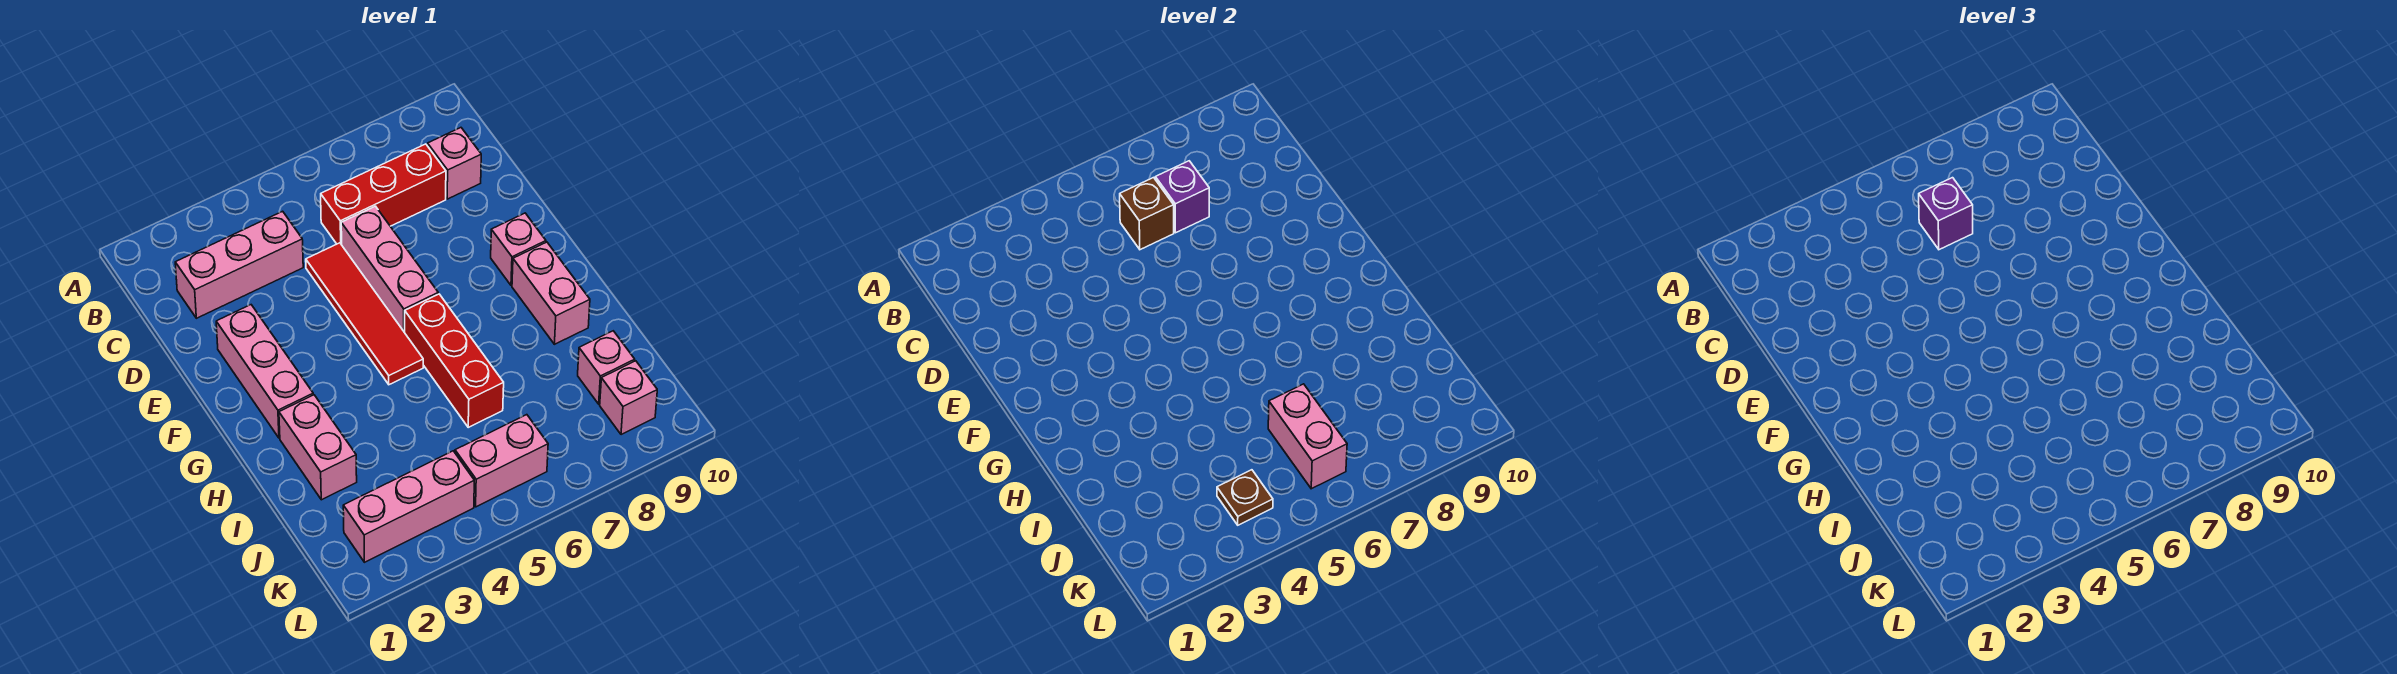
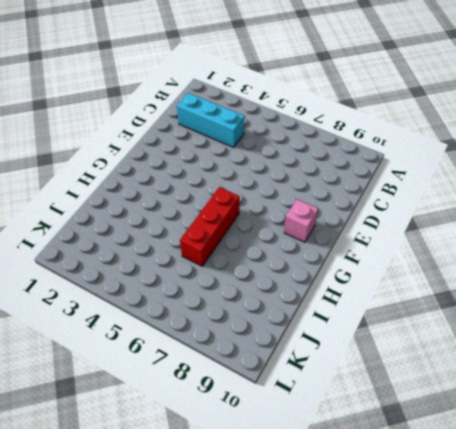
cyan 1x3 brick [177,93,245,148] -> pink 1x3 brick [175,211,303,318]
none -> red 1x3 brick [321,144,446,245]
none -> pink 1x1 brick [428,128,481,199]
none -> red 1x4 tile [306,243,423,385]

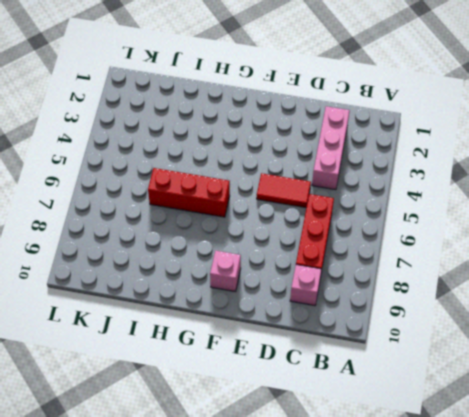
red 1x2 tile [257,173,311,208] -> red 1x4 tile [306,243,423,385]
none -> pink 1x3 brick [341,206,438,333]
none -> pink 1x3 brick [216,305,313,438]
none -> pink 1x2 brick [512,242,590,344]

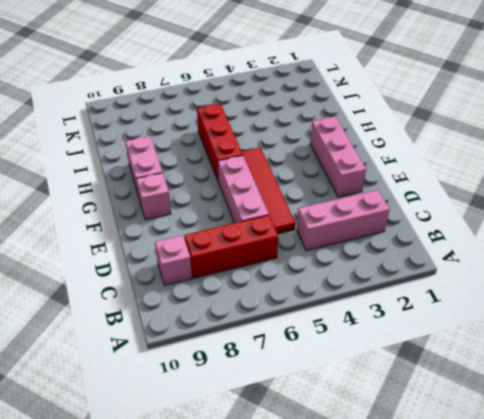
none -> pink 1x2 brick [279,395,357,500]
none -> pink 1x1 brick [578,331,635,404]
none -> pink 1x3 brick [343,451,474,562]

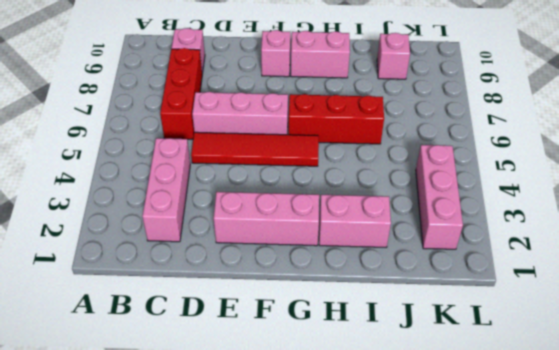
none -> pink 1x2 brick [455,415,548,507]
none -> pink 1x1 brick [600,361,657,435]
none -> brown 1x1 brick [1120,178,1174,250]

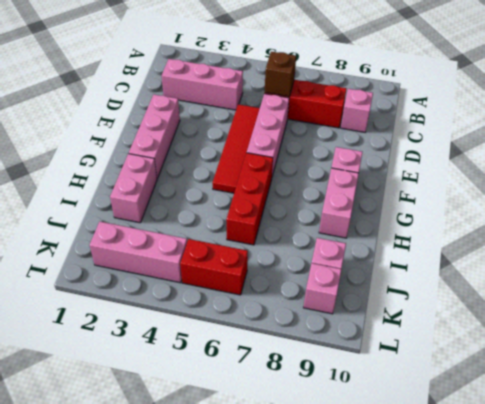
red 1x2 brick [180,239,248,295] -> pink 1x2 brick [455,415,548,507]
none -> purple 1x1 brick [1155,161,1209,233]
none -> pink 1x2 brick [1268,384,1347,489]
none -> brown 1x1 plate [1217,470,1273,525]

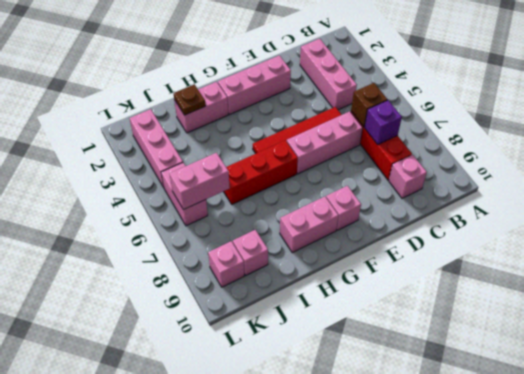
brown 1x1 plate [174,84,206,115] -> brown 1x1 plate moved to [1217,470,1273,525]
none -> purple 1x1 brick [1919,178,1973,250]

